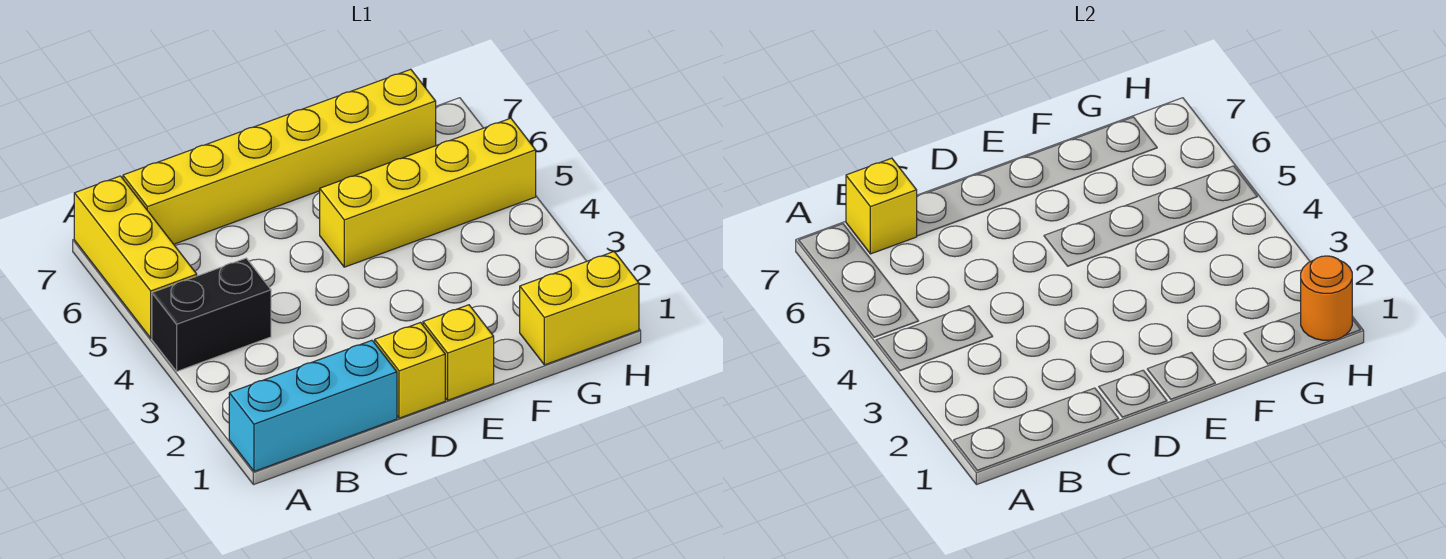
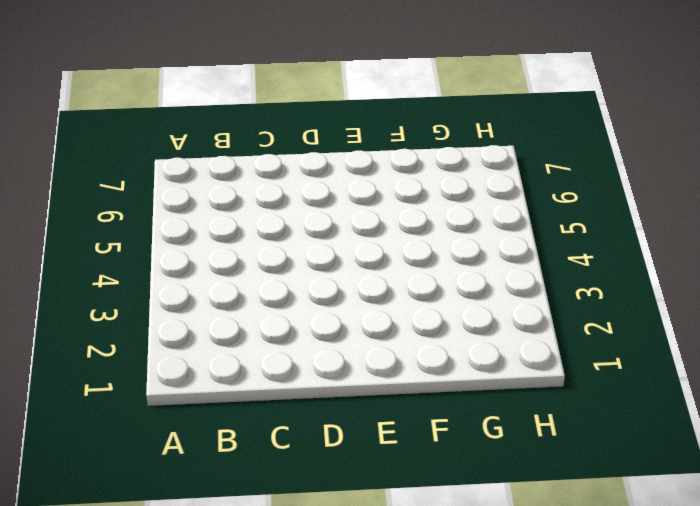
none -> cyan 1x3 brick [229,340,397,471]
none -> black 1x2 brick [152,258,271,371]

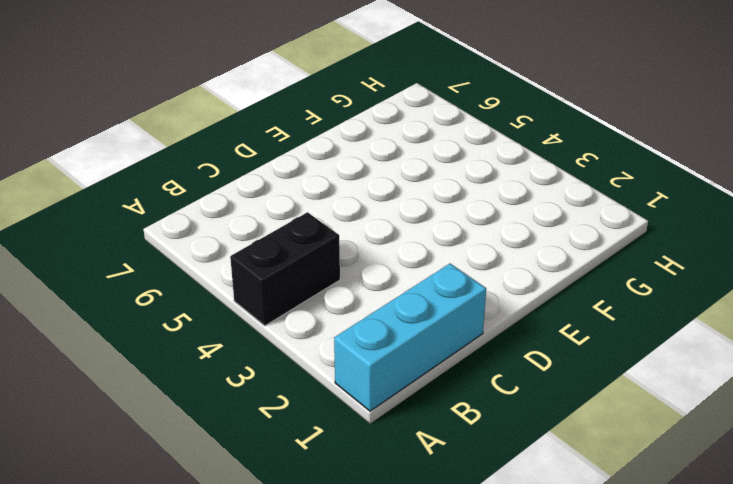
none -> yellow 1x3 brick [74,176,197,338]
none -> yellow 1x6 brick [123,69,436,244]

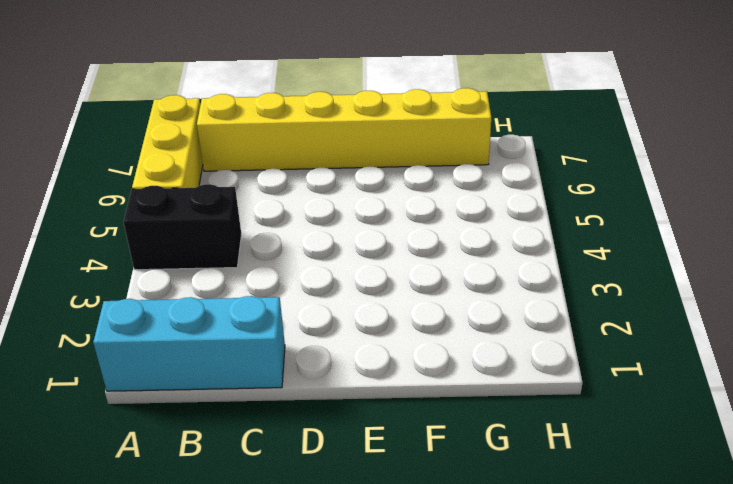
none -> yellow 1x1 brick [375,323,445,418]
none -> yellow 1x1 brick [423,305,494,400]

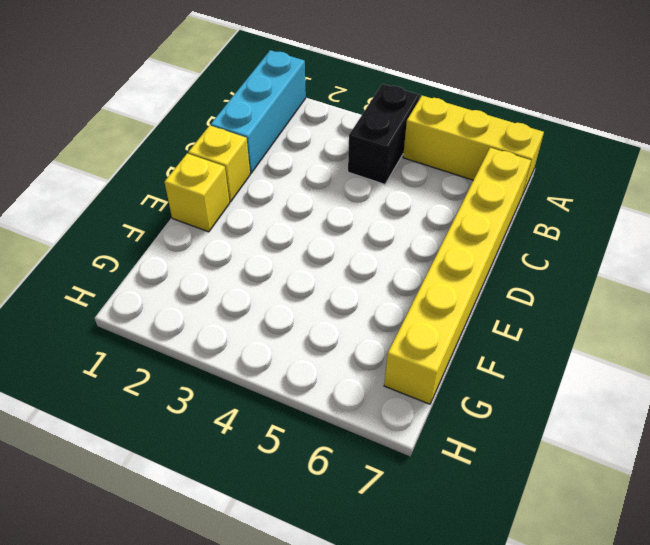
none -> yellow 1x4 brick [320,118,536,267]
none -> yellow 1x2 brick [520,252,639,365]

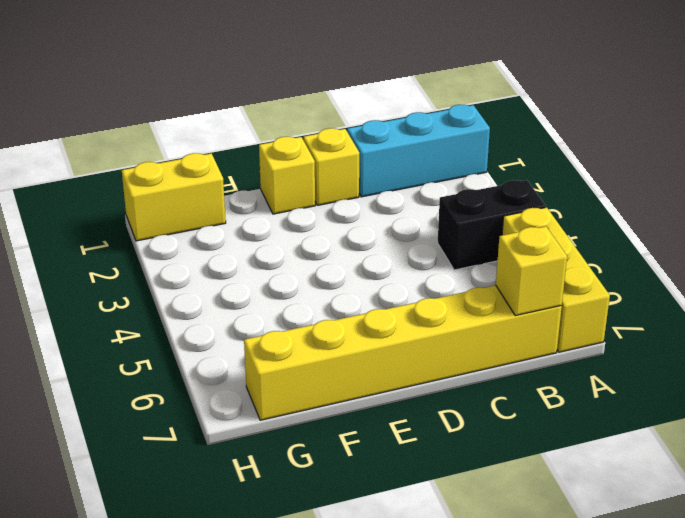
none -> yellow 1x4 brick [320,118,536,267]
none -> orange 1x1 round brick [1301,256,1352,340]

